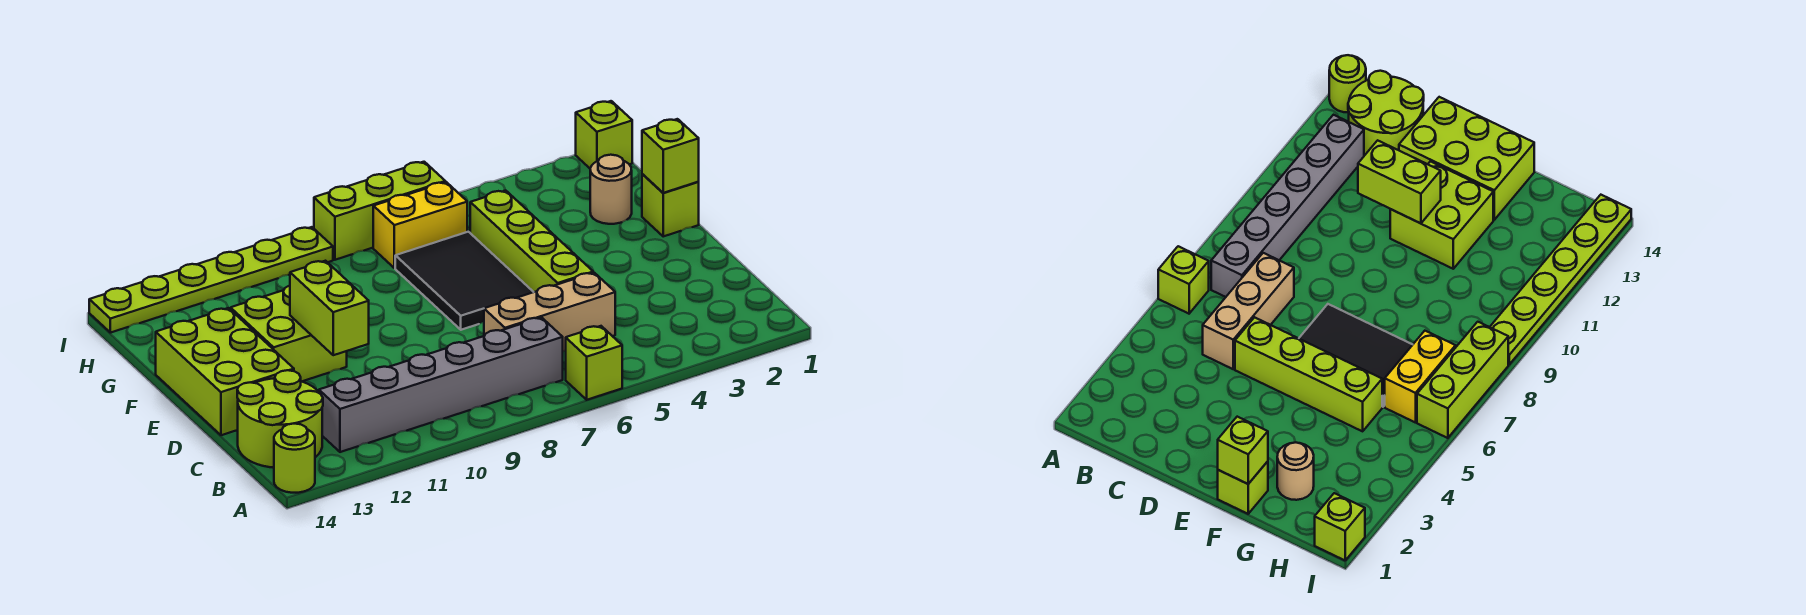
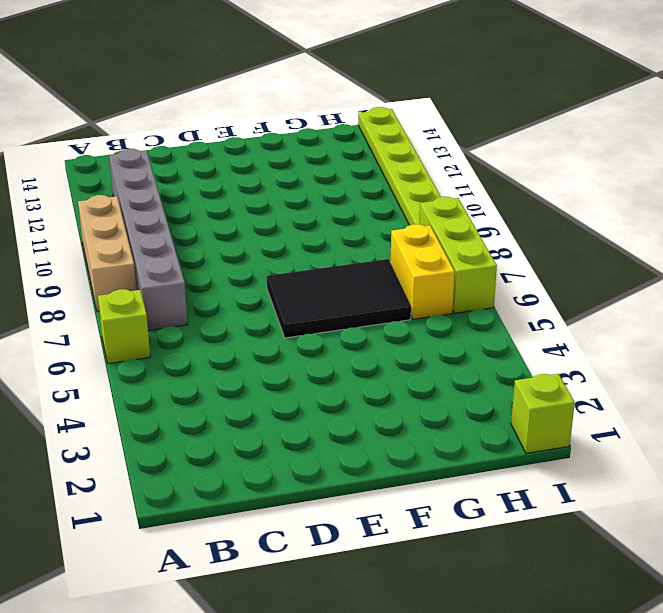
tan 1x3 brick [78,195,136,311] -> tan 1x3 brick moved to [484,273,615,351]
none -> lime 1x1 round brick [274,424,315,493]
none -> lime 2x2 round brick [237,370,323,468]
none -> lime 1x4 brick [470,191,593,292]

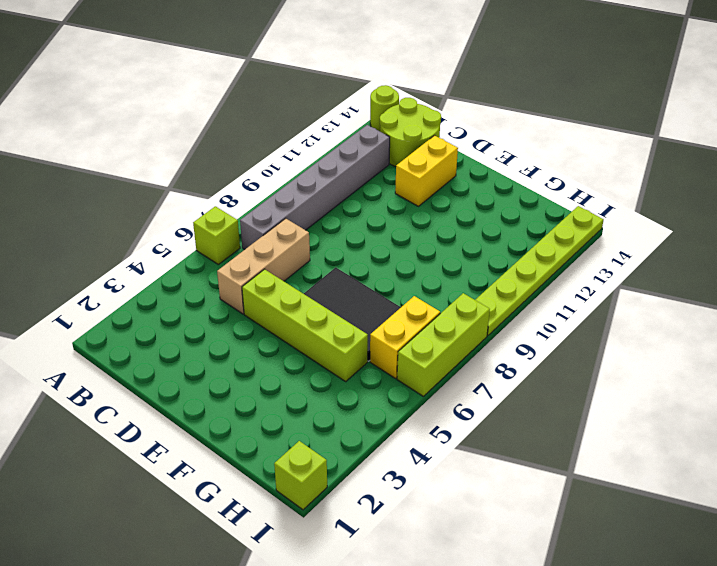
yellow 1x2 brick [395,135,458,206] -> lime 2x3 brick [156,308,294,435]
none -> lime 2x2 brick [231,285,347,381]
none -> lime 1x1 brick [642,174,699,236]
none -> tan 1x1 round brick [590,155,632,224]

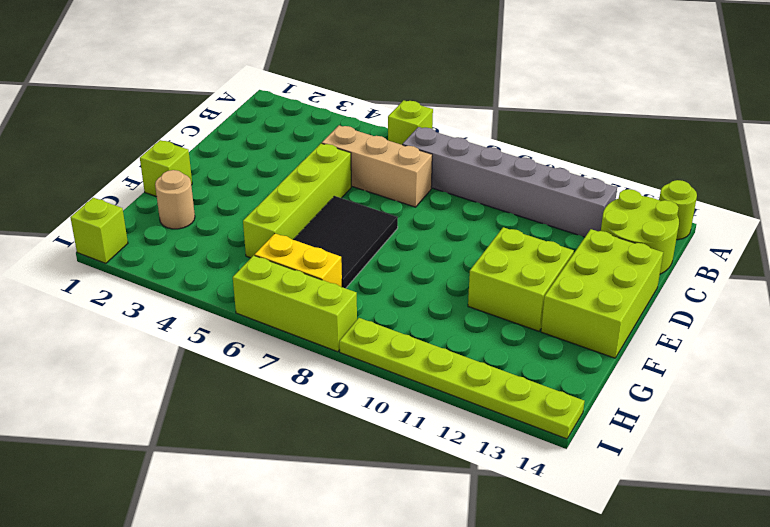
none -> lime 1x2 brick [290,261,369,355]
none -> lime 1x1 brick [642,119,699,193]

